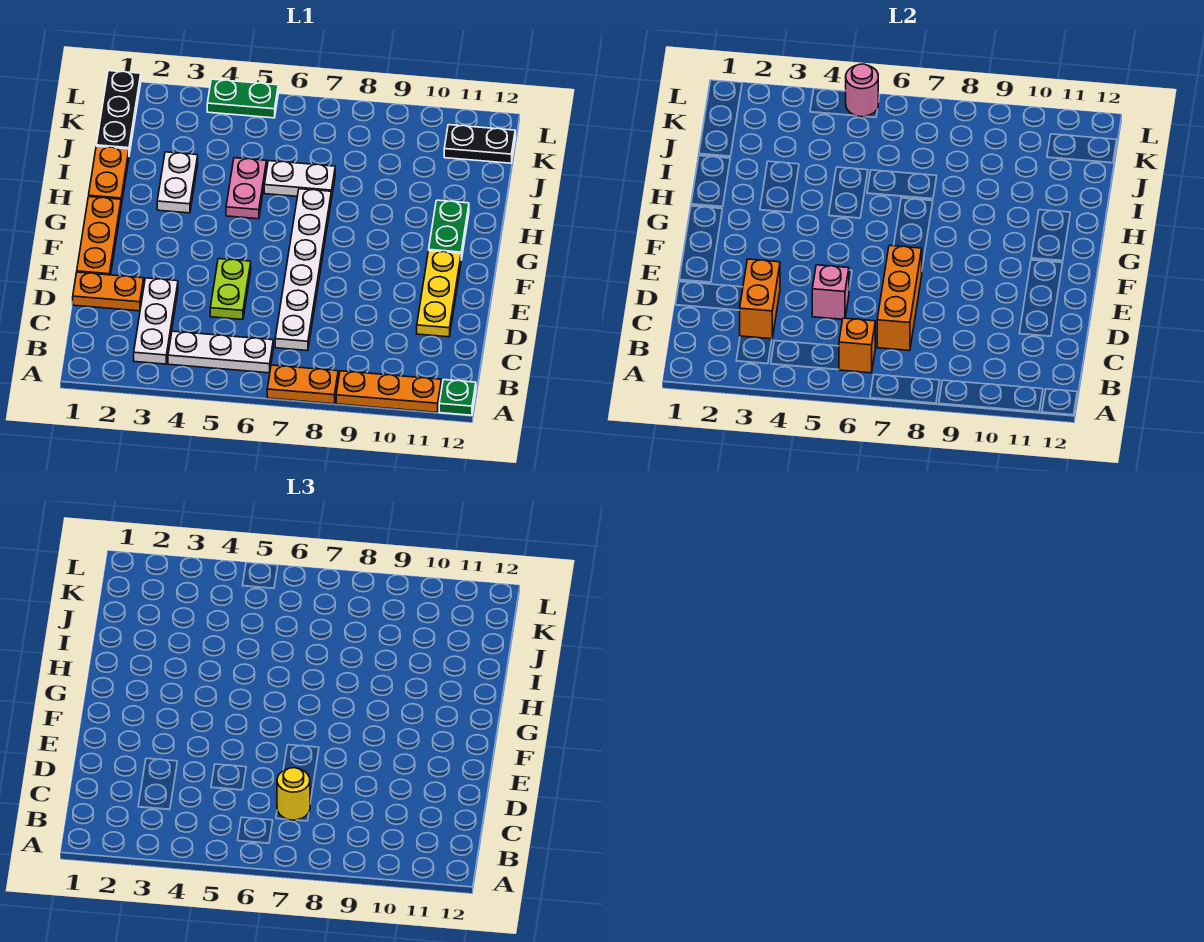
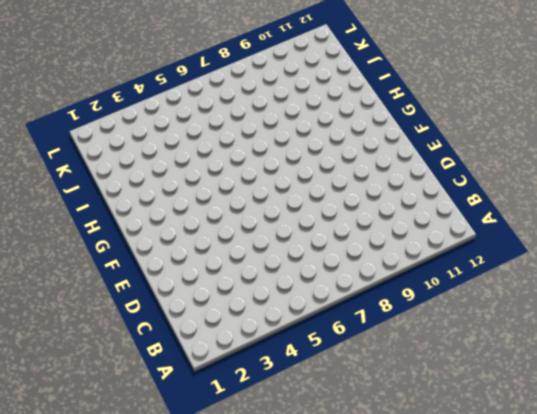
none -> orange 1x2 plate [267,365,338,404]
none -> orange 1x3 plate [336,371,441,412]
none -> green 1x1 plate [439,380,476,415]

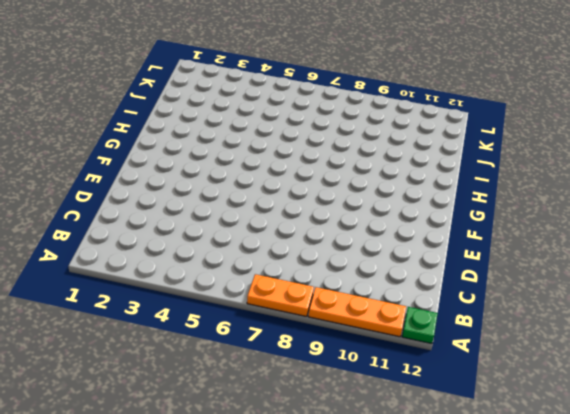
none -> white 1x3 plate [134,278,178,364]
none -> white 1x3 plate [168,331,273,373]
none -> white 1x6 plate [275,189,331,351]

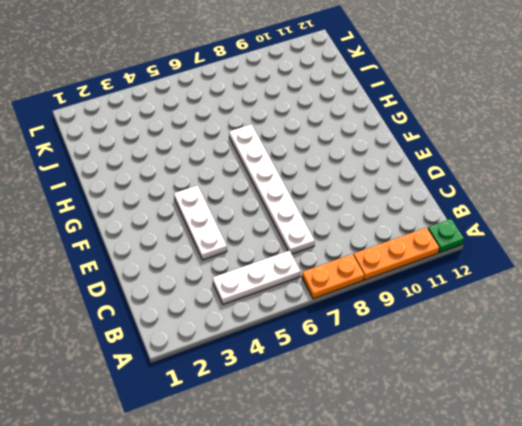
white 1x3 plate [174,185,227,260] -> white 1x3 plate moved to [134,278,178,364]
none -> orange 1x2 plate [73,272,144,311]
none -> lime 1x2 plate [210,259,251,320]
none -> yellow 1x3 plate [417,251,461,337]

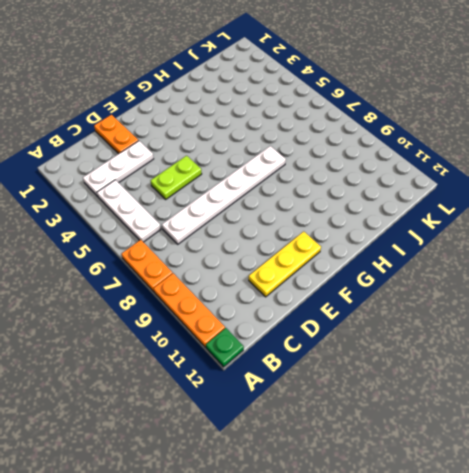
none -> orange 1x3 plate [77,197,121,275]
none -> green 1x2 plate [429,200,469,260]
none -> orange 1x2 plate [89,146,129,205]

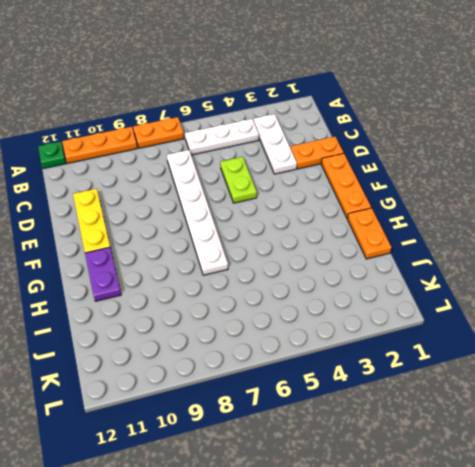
purple 1x2 plate [85,247,121,301] -> green 1x2 plate [429,200,469,260]
none -> white 1x2 plate [157,152,198,213]
none -> pink 1x2 plate [226,158,267,219]
none -> white 1x2 plate [264,161,335,199]

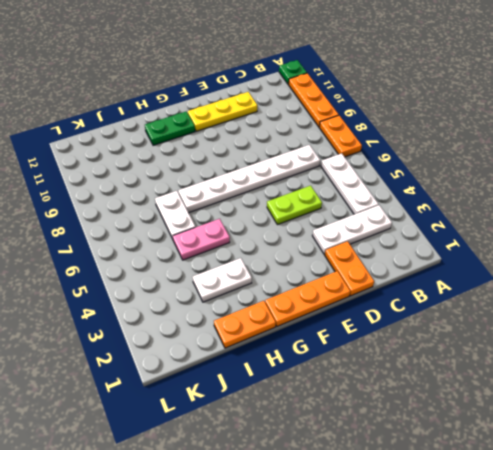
none -> black 1x3 plate [96,71,141,155]
none -> black 1x2 plate [444,125,515,163]
none -> green 1x2 plate [207,79,278,118]

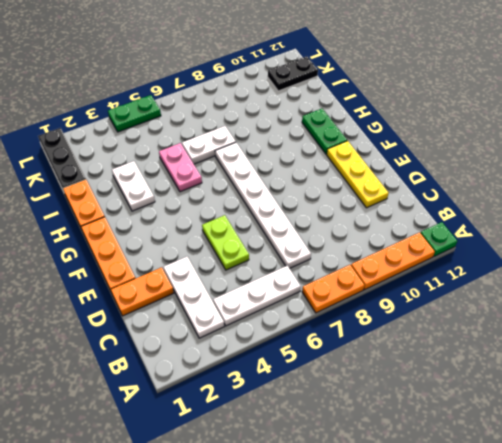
none -> orange 1x1 brick [839,318,875,373]
none -> orange 1x2 brick [740,259,780,339]
none -> orange 1x3 brick [877,245,922,351]

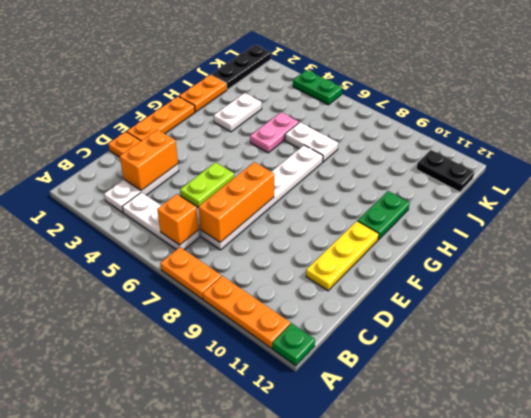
none -> pink 1x1 brick [812,265,849,319]
none -> pink 1x1 round brick [846,64,878,117]
none -> yellow 1x1 round brick [277,768,310,820]

